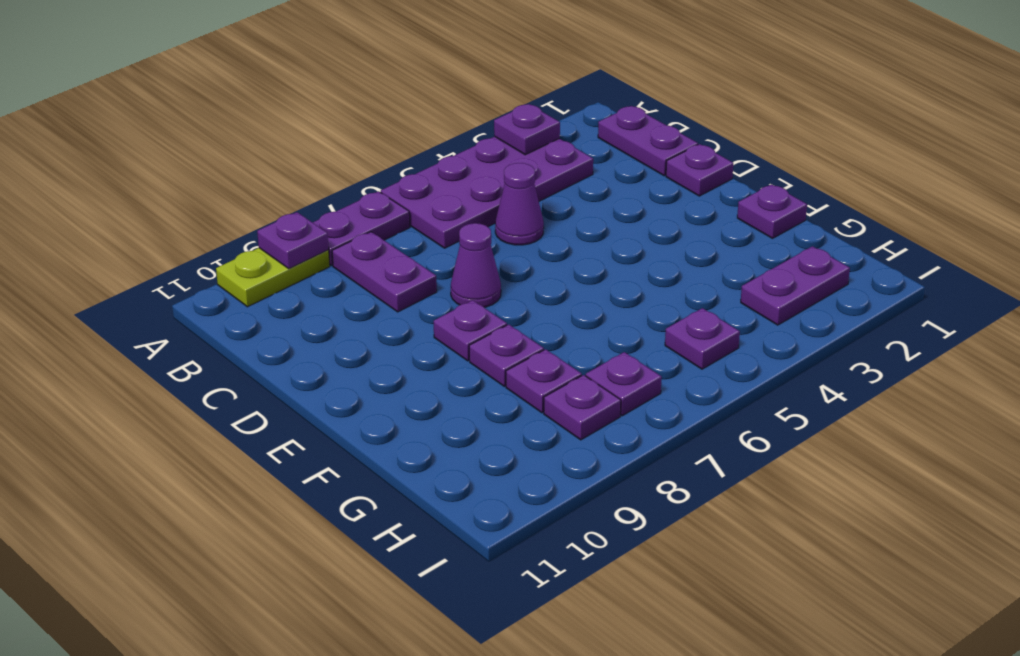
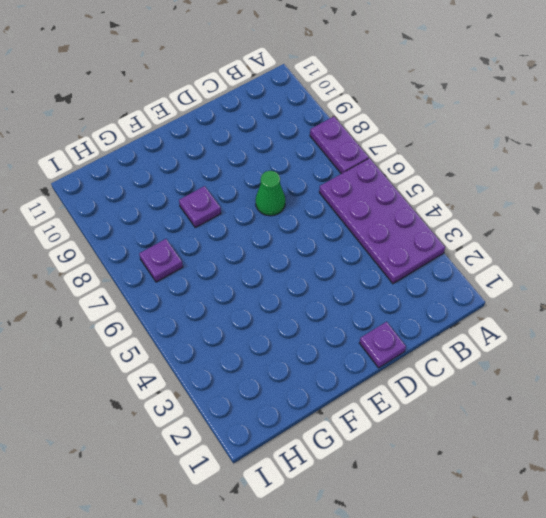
green 1x1 cone [255,171,285,216] -> purple 1x1 cone [451,223,501,307]
none -> lime 1x2 plate [216,248,330,307]
none -> purple 1x2 plate [598,106,698,176]
none -> purple 1x2 plate [332,232,437,312]

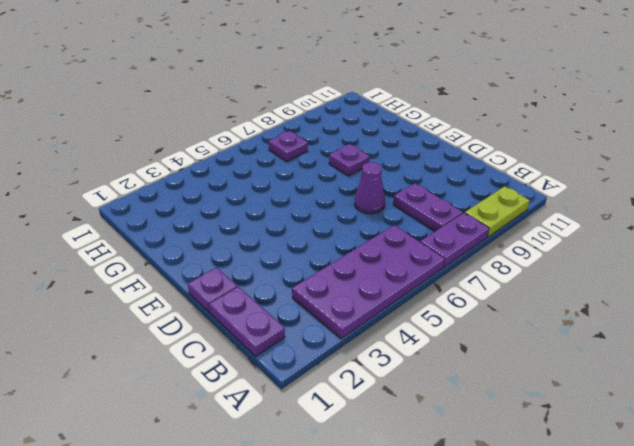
none -> purple 1x1 cone [495,163,544,245]
none -> purple 1x1 plate [434,300,507,361]
none -> purple 1x1 plate [737,184,807,238]

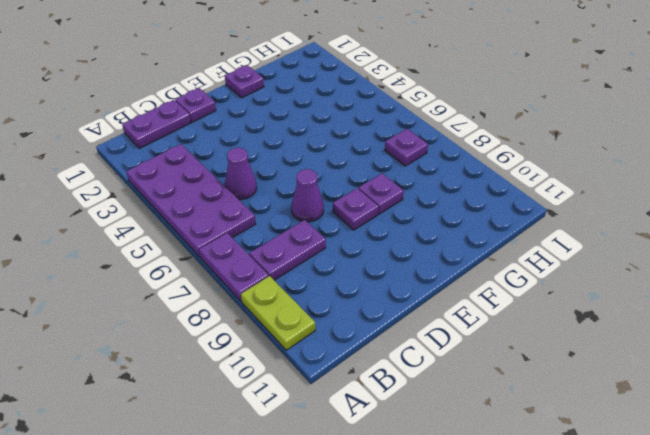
none -> purple 1x1 plate [506,349,582,413]
none -> purple 1x2 plate [741,246,850,325]
none -> purple 1x1 plate [665,308,740,369]

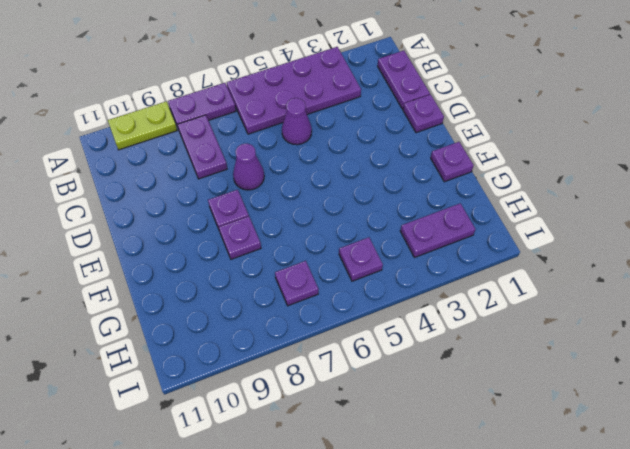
none -> purple 1x1 plate [506,349,582,413]
none -> purple 1x1 plate [544,375,621,440]
none -> purple 1x1 plate [494,104,560,155]

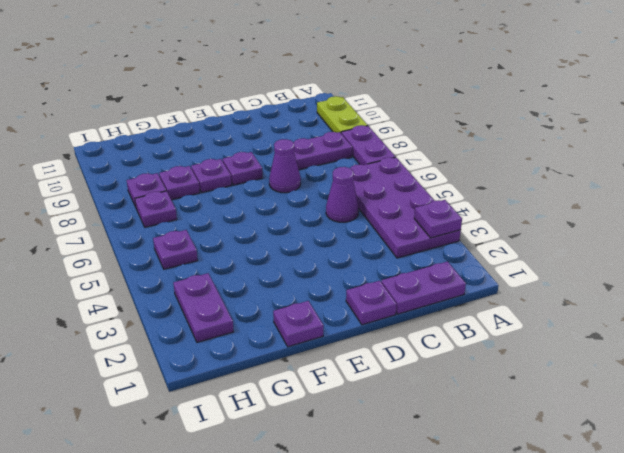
none -> purple 1x1 plate [257,212,329,269]

